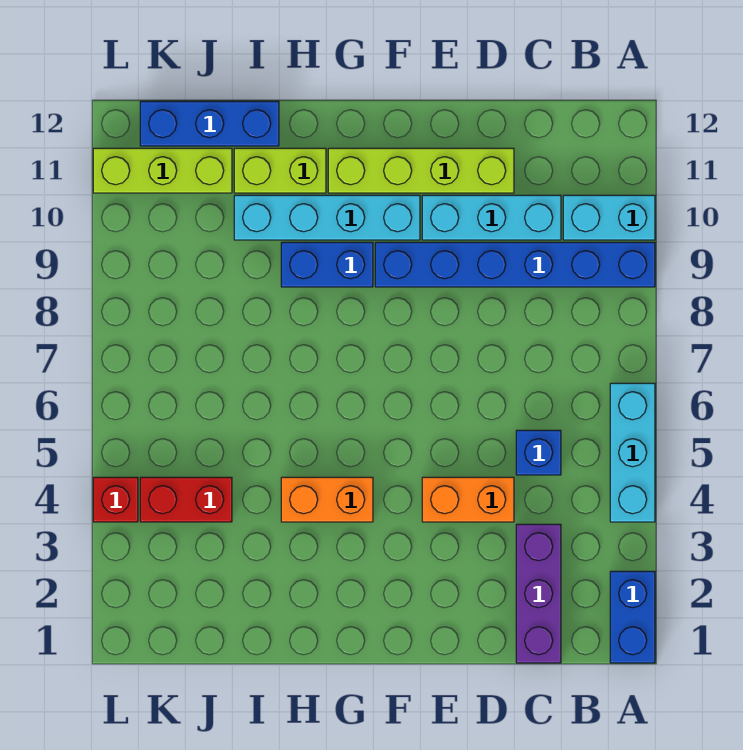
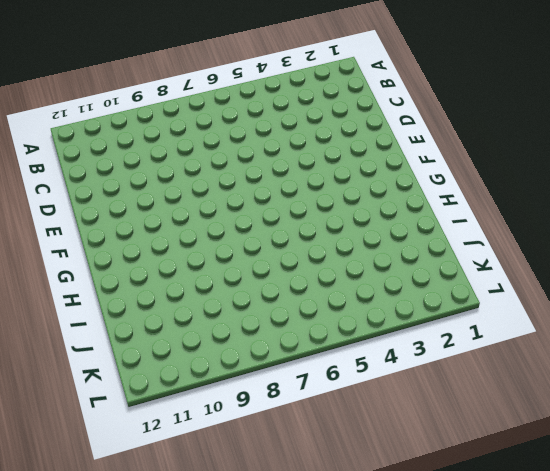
none -> blue 1x2 brick [610,571,655,663]
none -> cyan 1x3 brick [610,383,655,522]
none -> blue 1x6 brick [375,242,655,287]

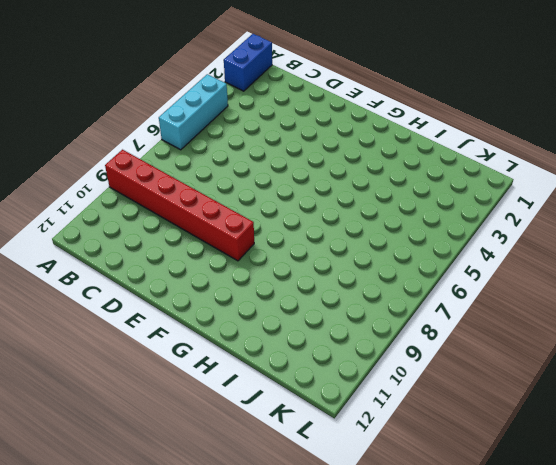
red 1x6 brick [105,150,254,261] -> blue 1x6 brick [375,242,655,287]
none -> cyan 1x2 brick [563,195,655,240]
none -> purple 1x3 brick [516,524,561,663]
none -> blue 1x1 brick [516,430,561,475]

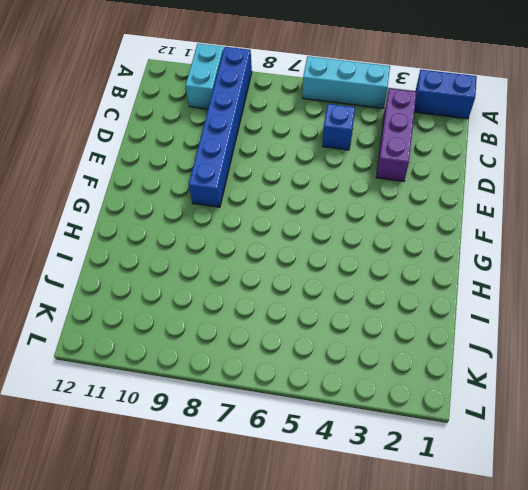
purple 1x3 brick [376,88,416,181] -> purple 1x3 brick turned to [516,524,561,663]
none -> cyan 1x3 brick [422,195,561,240]
none -> orange 1x2 brick [422,477,514,522]
none -> lime 1x4 brick [328,148,514,193]

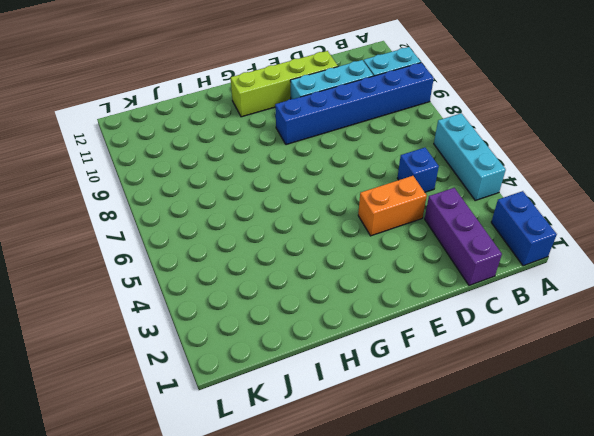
none -> cyan 1x4 brick [234,195,420,240]
none -> orange 1x2 brick [281,477,373,522]
none -> blue 1x2 brick [281,242,373,287]

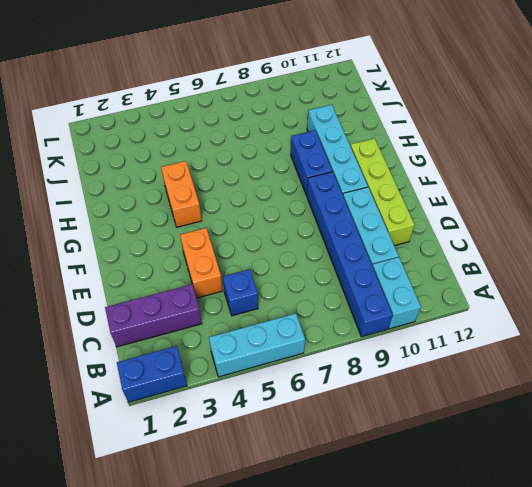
none -> lime 1x2 brick [234,148,326,193]
none -> blue 1x3 brick [140,101,279,146]
none -> red 1x2 brick [140,477,232,522]

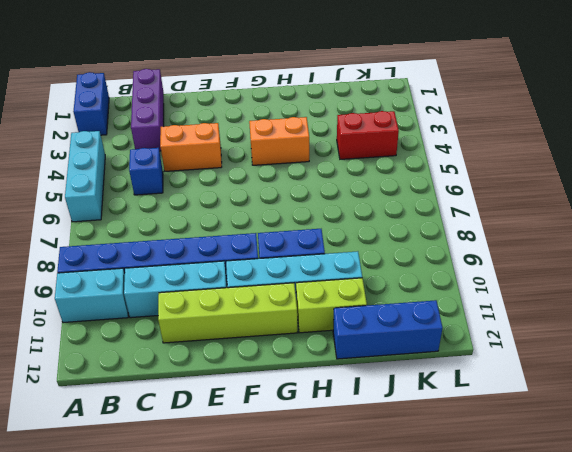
none -> lime 1x3 brick [93,148,232,193]
none -> red 1x1 brick [93,477,138,522]

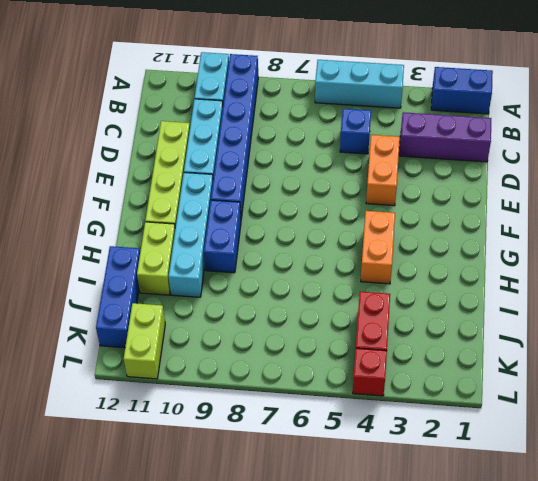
lime 1x2 brick [124,303,165,379] -> lime 1x3 brick [93,148,232,193]

